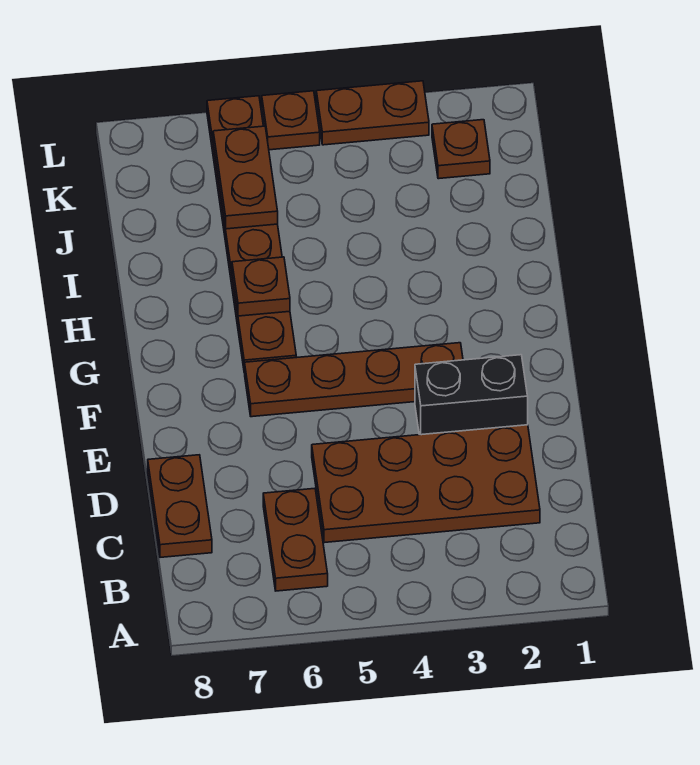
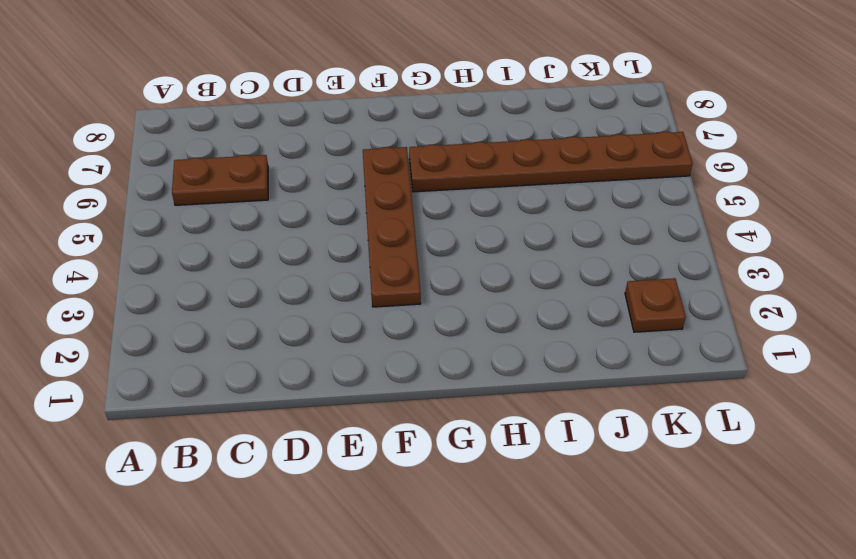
none -> brown 2x4 plate [312,425,540,543]
none -> brown 1x2 plate [148,455,212,557]

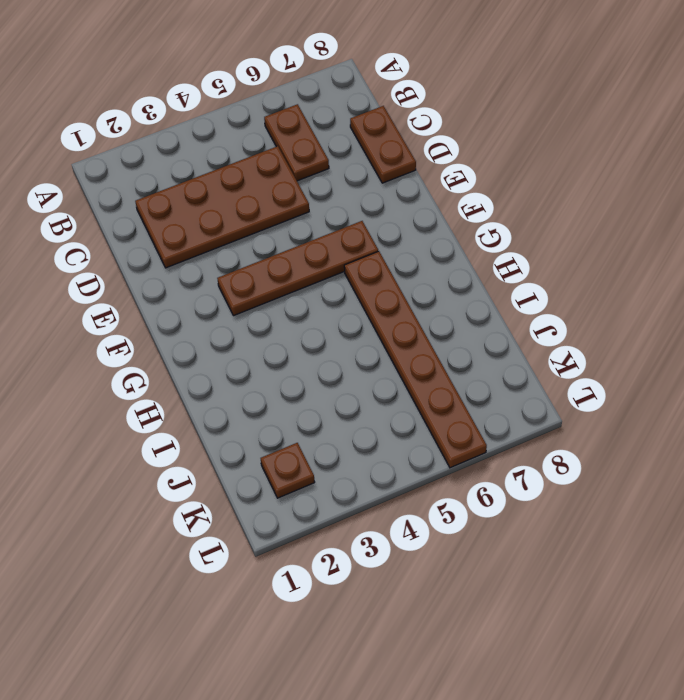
none -> black 1x2 brick [415,355,528,435]
none -> brown 1x2 plate [316,81,429,145]

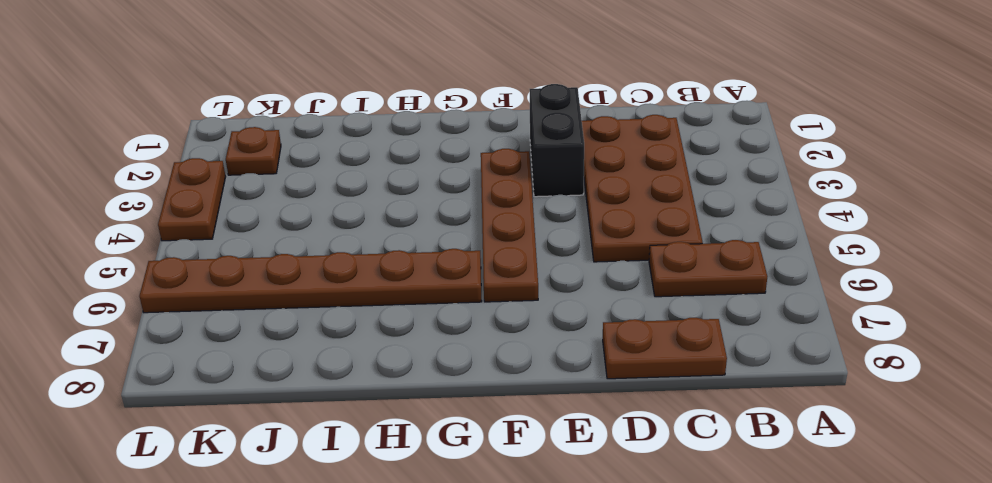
none -> brown 1x1 plate [262,91,320,150]
none -> brown 1x1 plate [232,257,290,316]

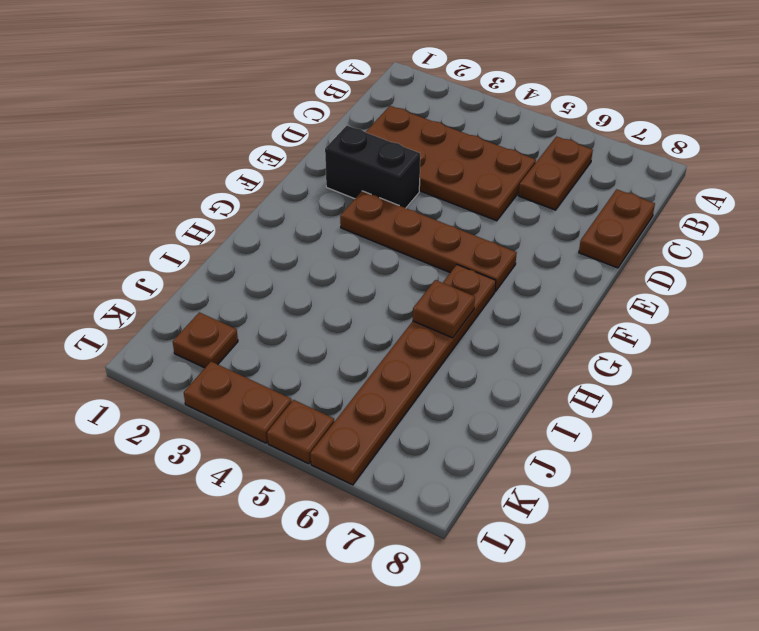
none -> brown 1x2 plate [213,126,278,229]

